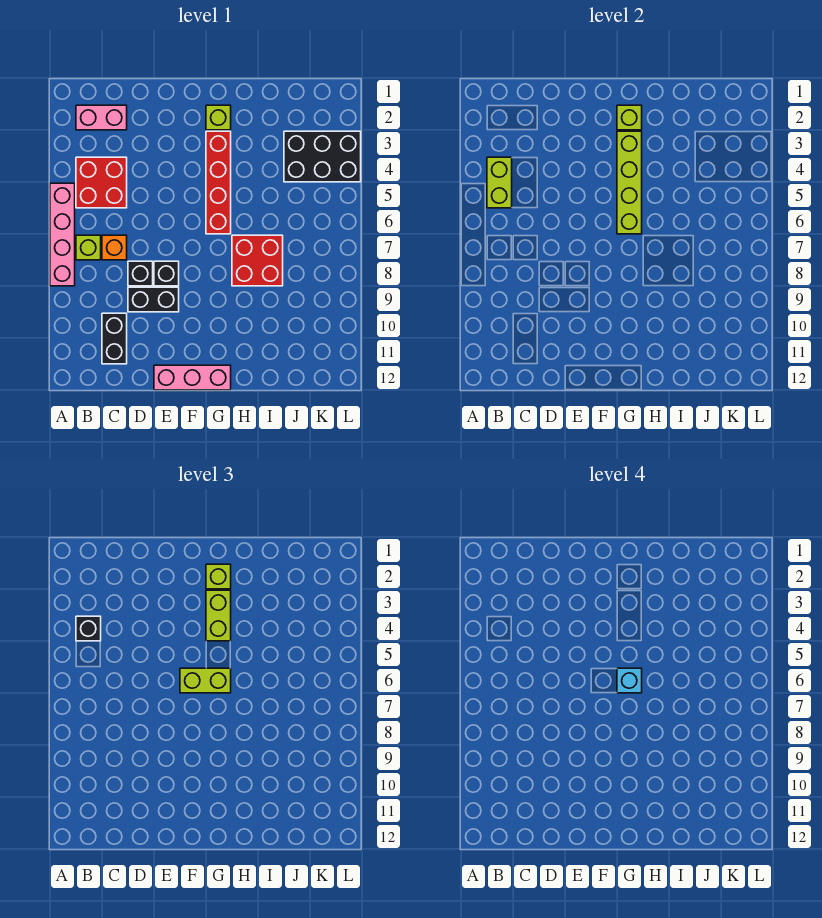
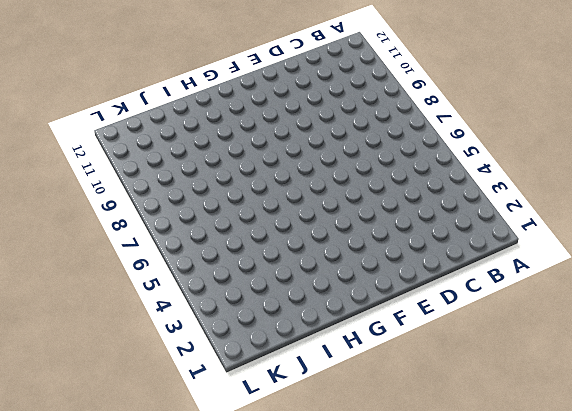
none -> pink 1x4 brick [50,183,75,286]
none -> pink 1x2 brick [76,105,127,130]
none -> red 2x2 brick [76,157,127,208]

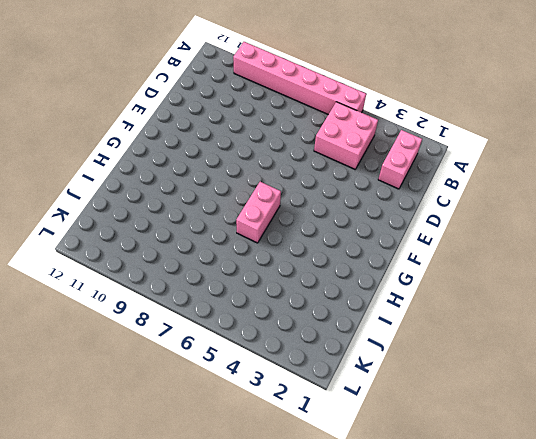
pink 1x6 brick [233,42,366,115] -> pink 1x4 brick [50,183,75,286]
pink 2x2 brick [314,102,378,169] -> red 2x2 brick [76,157,127,208]
pink 1x2 brick [236,182,281,243] -> red 1x4 brick [206,131,231,234]
none -> lime 1x1 brick [76,235,101,260]
none -> orange 1x1 brick [102,235,127,260]
none -> black 1x2 brick [102,313,127,364]

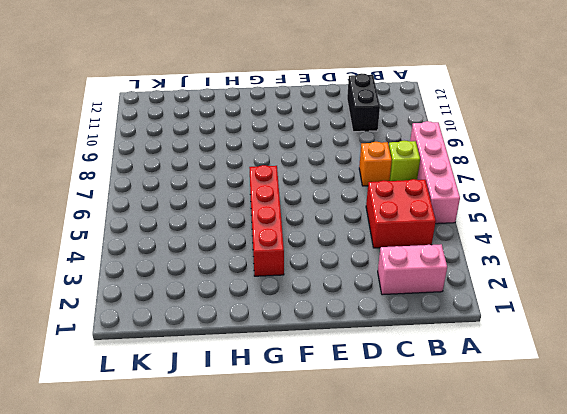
none -> black 1x1 brick [128,261,153,286]
none -> black 1x2 brick [128,287,179,312]
none -> black 1x1 brick [154,261,179,286]

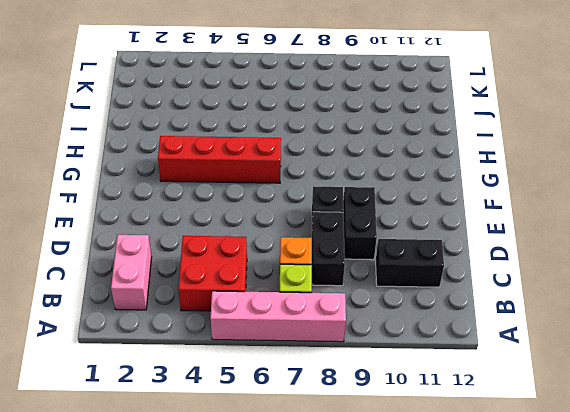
black 1x2 brick [312,212,345,286] -> black 1x1 brick [128,261,153,286]
none -> pink 1x3 brick [154,365,231,390]
none -> lime 1x1 brick [206,105,231,130]
none -> red 2x2 brick [232,235,283,286]

